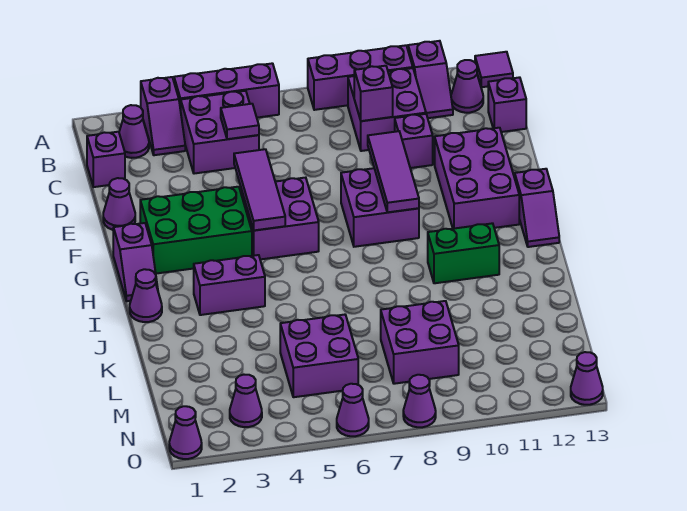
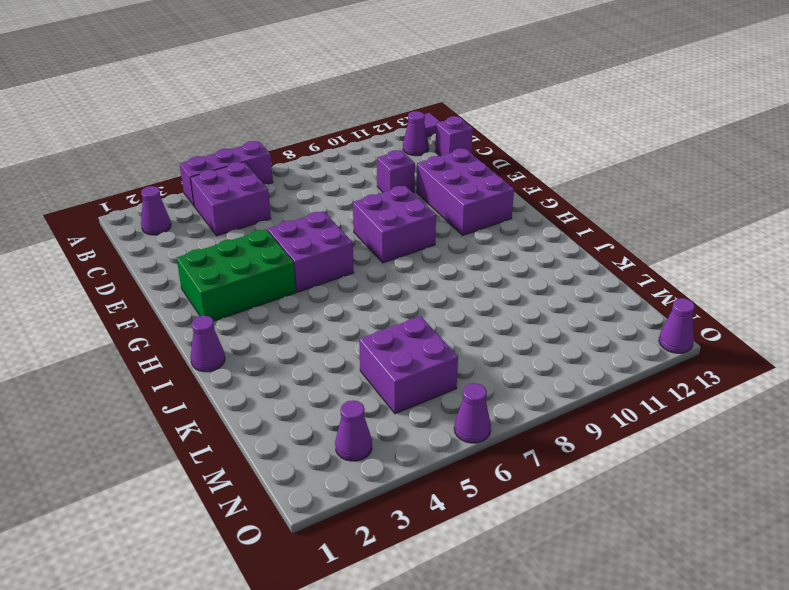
none -> purple 1x2 slope [141,77,185,155]
none -> purple 1x3 brick [308,45,413,110]
none -> purple 1x2 slope [408,41,453,118]
none -> purple 2x2 brick [348,68,426,151]

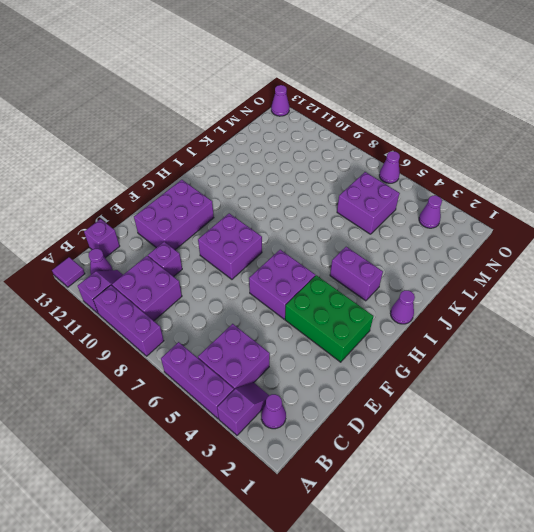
none -> purple 1x1 brick [87,132,125,187]
none -> purple 1x1 cone [103,178,135,230]
none -> purple 1x2 slope [113,223,158,301]
none -> purple 1x2 slope [515,169,559,247]

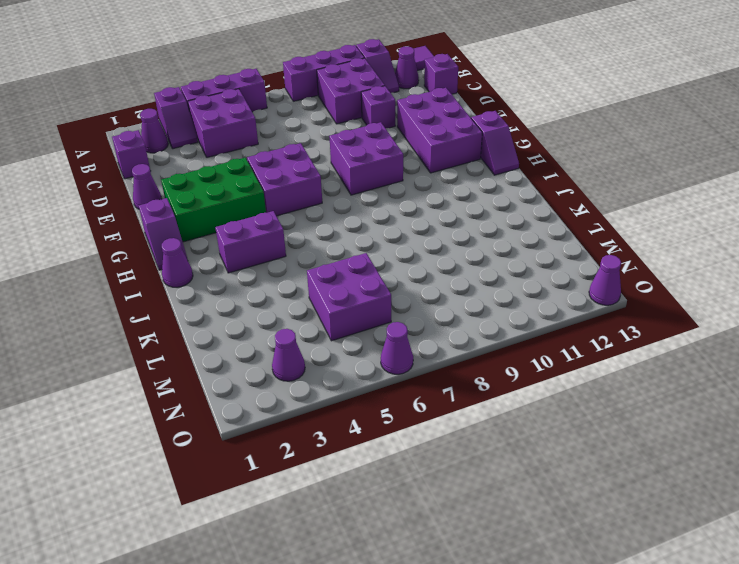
none -> green 1x2 brick [428,223,499,283]
none -> purple 2x2 brick [381,301,459,384]
none -> purple 1x1 cone [169,406,202,459]
none -> purple 1x1 cone [403,375,436,427]

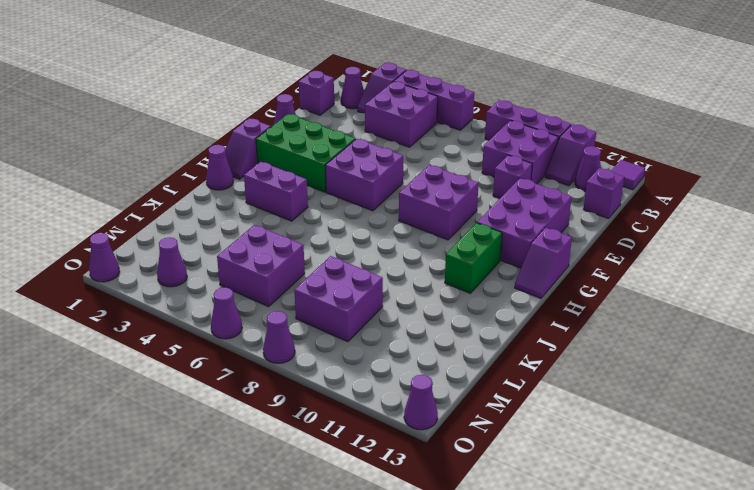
green 1x2 brick [445,223,502,293] -> green 1x2 brick turned to [428,223,499,283]
none -> purple 1x1 tile [221,104,259,139]
none -> purple 1x1 brick [354,66,393,121]
none -> purple 1x3 tile [234,149,285,230]
none -> purple 1x3 tile [368,131,419,212]

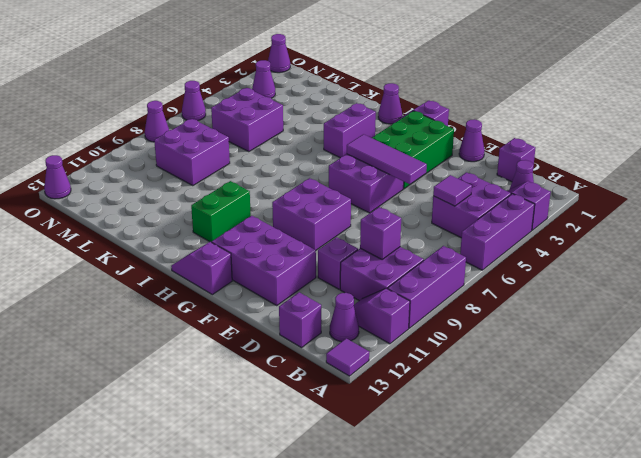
none -> purple 1x3 tile [368,131,419,212]

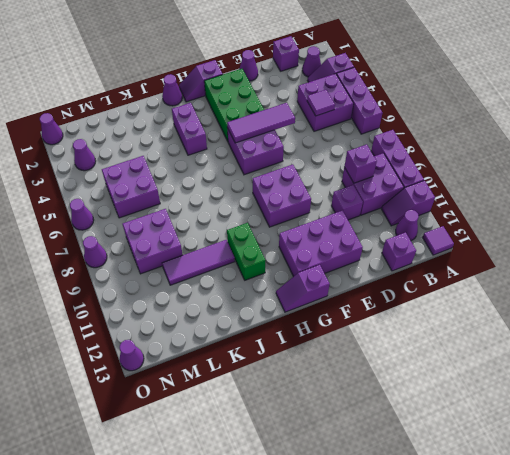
purple 1x3 tile [162,240,235,285] -> purple 1x3 tile moved to [368,131,419,212]

